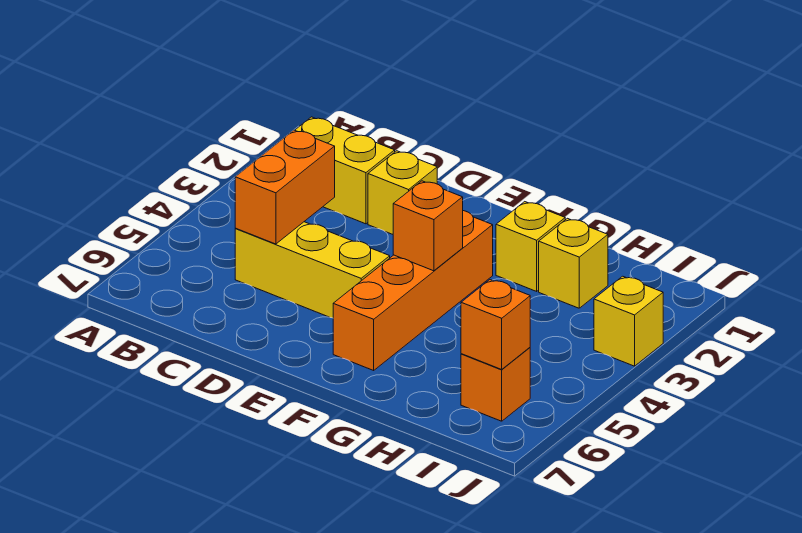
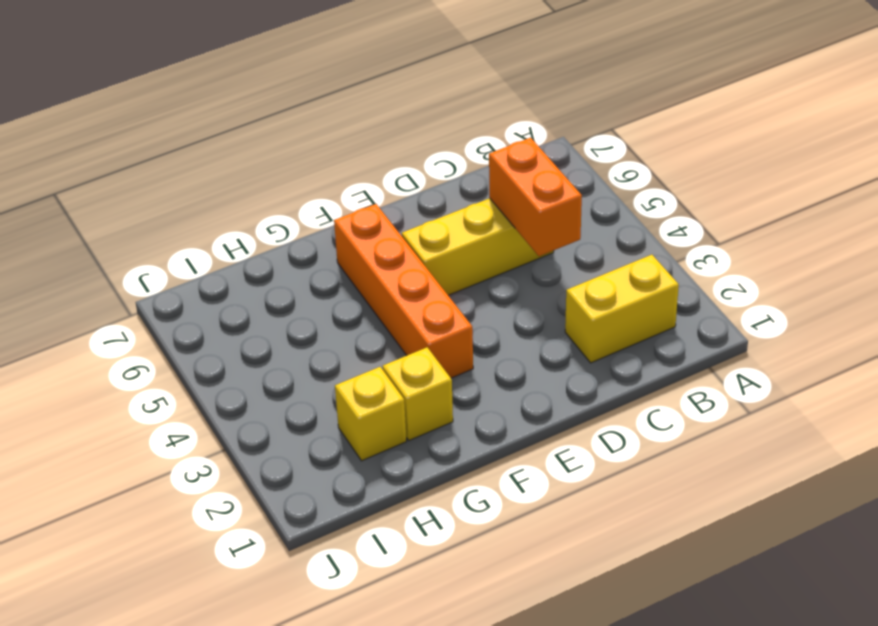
none -> yellow 1x1 brick [368,151,437,234]
none -> orange 1x1 brick [461,348,530,421]

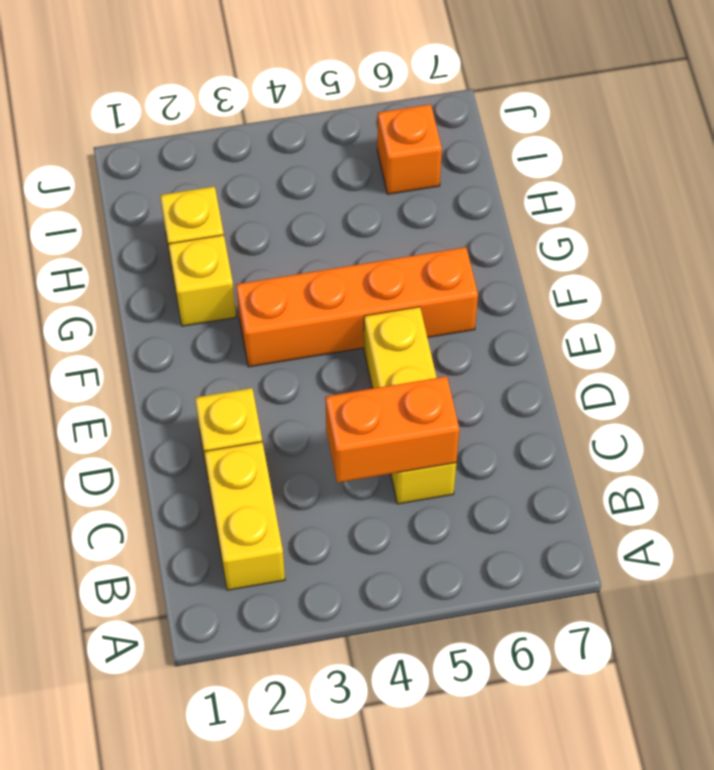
none -> yellow 1x1 brick [594,276,663,366]
none -> orange 1x1 brick [393,181,463,271]

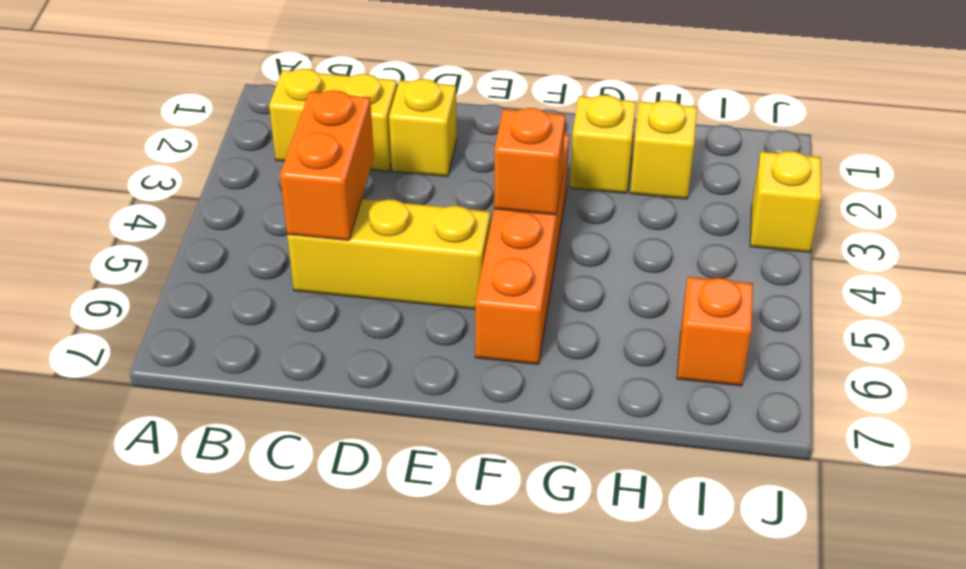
none -> orange 1x1 brick [461,280,530,369]

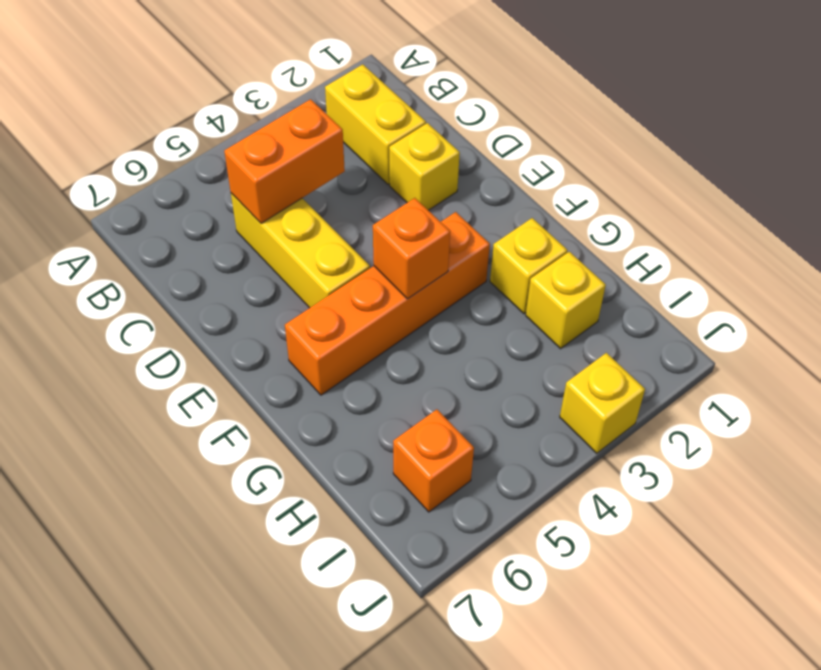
none -> orange 1x1 brick [461,280,530,369]

